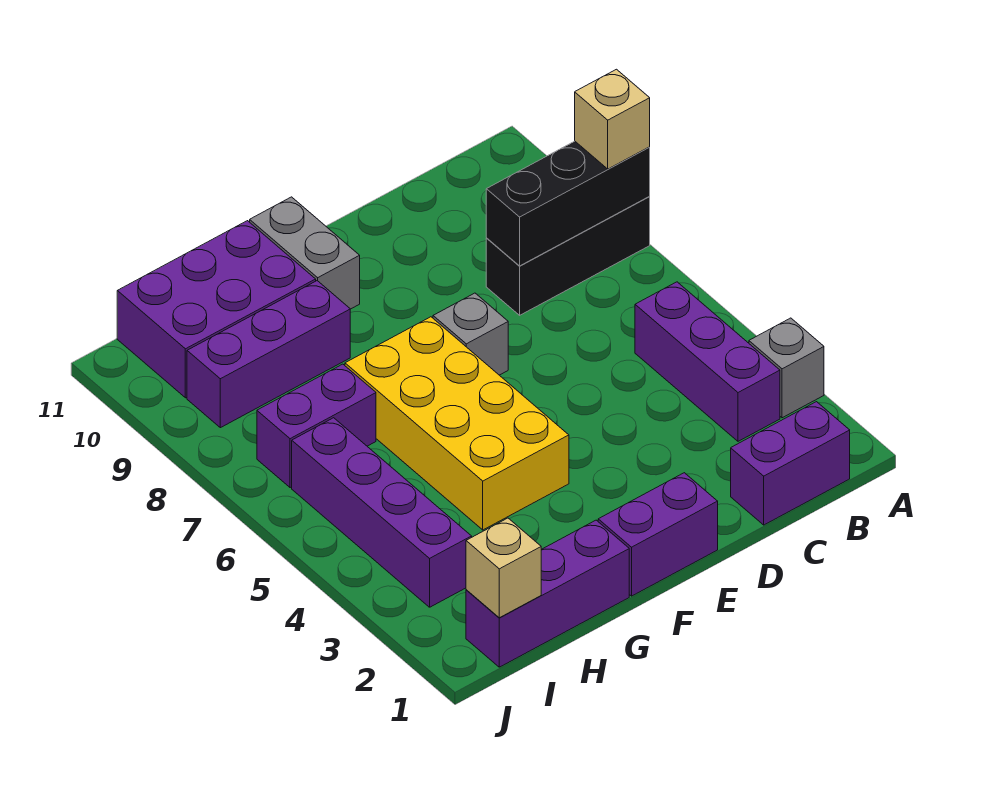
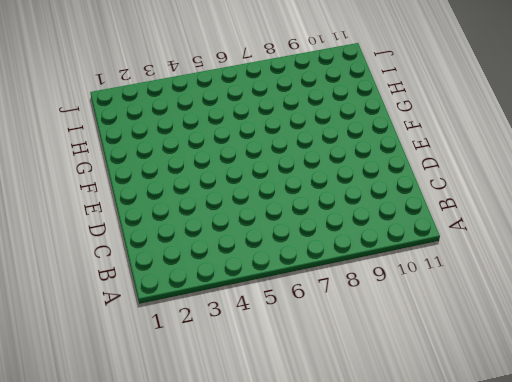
none -> grey 1x1 brick [749,318,824,418]
none -> black 1x3 brick [486,197,650,315]
none -> purple 1x2 brick [731,402,850,525]

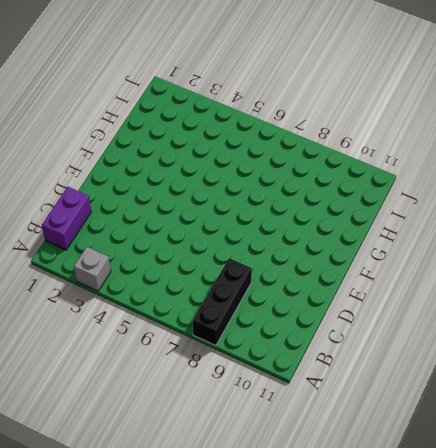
none -> purple 1x3 brick [635,282,780,441]
none -> purple 1x2 brick [598,473,718,596]
none -> grey 1x1 brick [433,293,508,375]

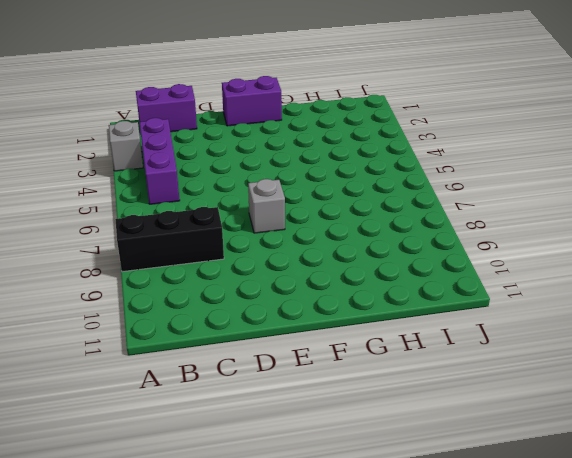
none -> yellow 2x4 brick [345,317,569,530]
none -> grey 1x2 brick [250,197,360,309]
none -> purple 1x3 brick [466,520,629,667]

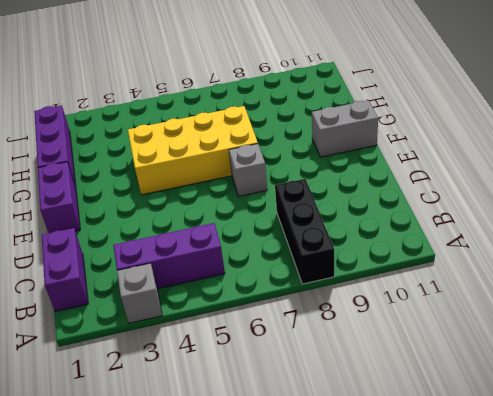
none -> purple 1x3 brick [187,281,350,428]
none -> purple 2x3 brick [117,221,316,398]
none -> purple 1x2 brick [257,364,376,488]

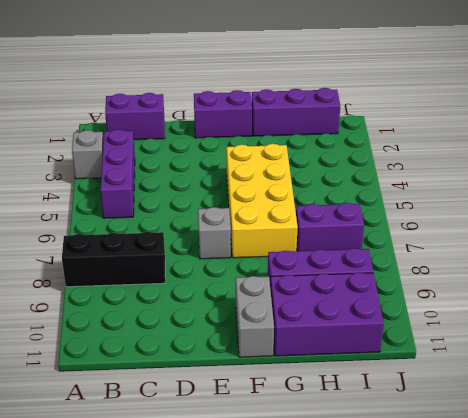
none -> purple 1x4 brick [292,418,472,607]
none -> black 1x3 brick [486,141,650,266]
none -> tan 1x1 brick [466,518,541,618]

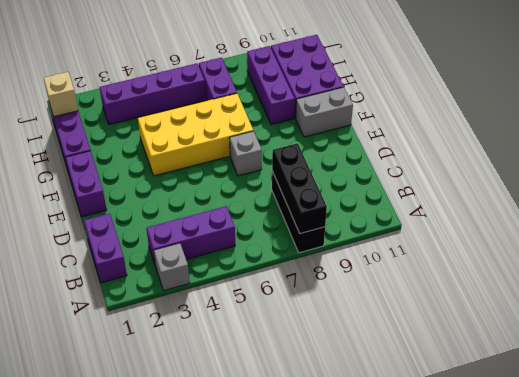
none -> tan 1x1 brick [575,69,650,169]

